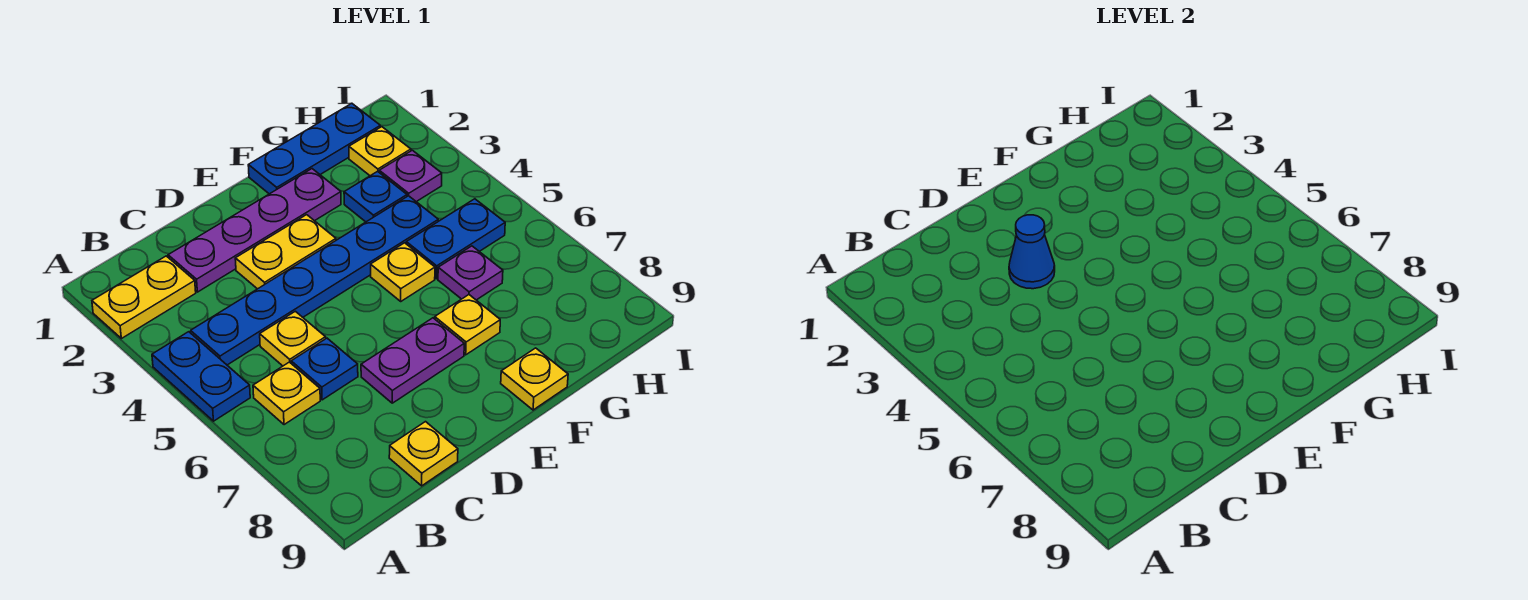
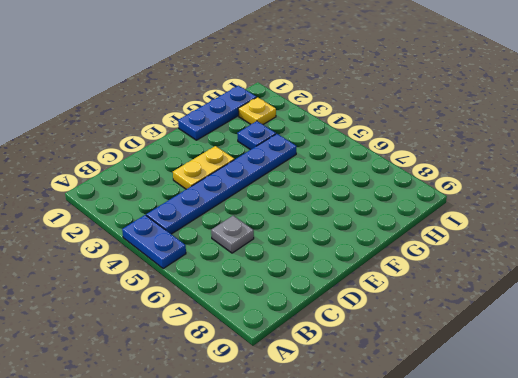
grey 1x1 plate [211,216,254,253] -> blue 1x1 plate [291,338,358,400]
none -> yellow 1x2 plate [92,256,196,339]
none -> yellow 1x1 plate [253,362,320,425]
none -> purple 1x4 plate [168,169,341,292]

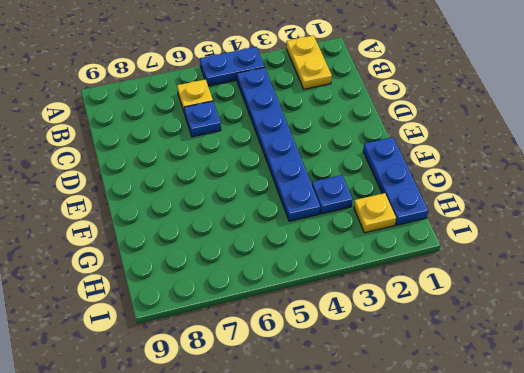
none -> purple 1x4 plate [168,169,341,292]
none -> yellow 1x1 plate [260,311,326,366]
none -> yellow 1x1 plate [389,422,458,486]

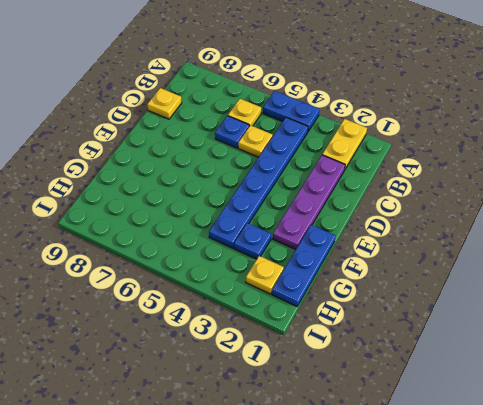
none -> yellow 1x2 plate [235,215,336,289]
none -> purple 1x2 plate [361,318,464,403]
none -> yellow 1x1 plate [371,243,435,301]

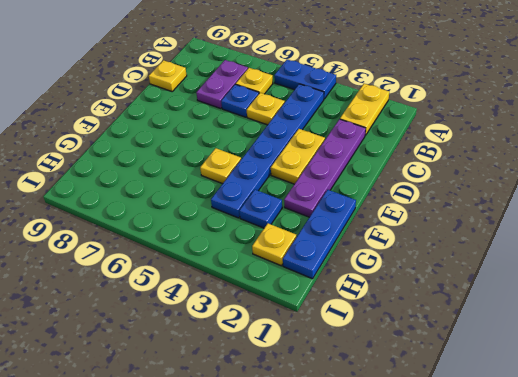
purple 1x2 plate [196,60,248,108] -> purple 1x2 plate moved to [361,318,464,403]
none -> yellow 1x1 plate [435,295,500,355]
none -> yellow 1x1 plate [501,348,568,410]
none -> blue 1x2 plate [406,199,505,279]

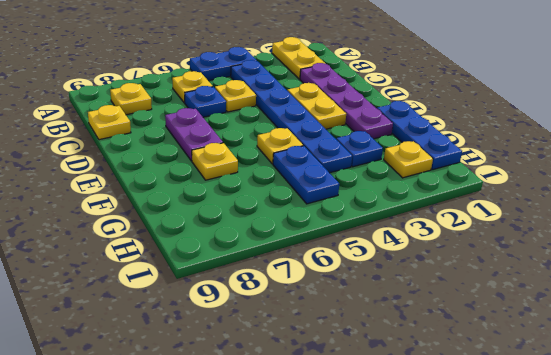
yellow 1x1 plate [110,83,152,115] -> yellow 1x1 plate moved to [501,348,568,410]
none -> purple 1x1 plate [438,246,503,300]
none -> purple 1x1 plate [379,150,442,202]
none -> blue 1x1 cone [1009,215,1055,289]

